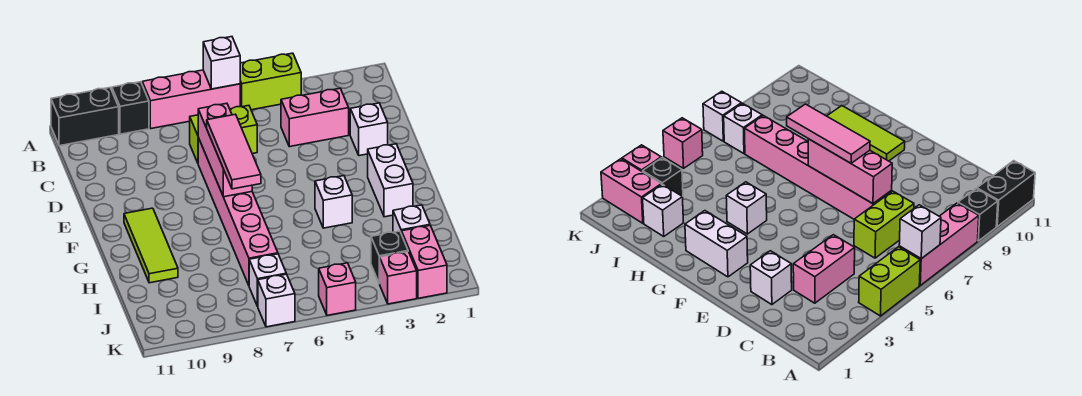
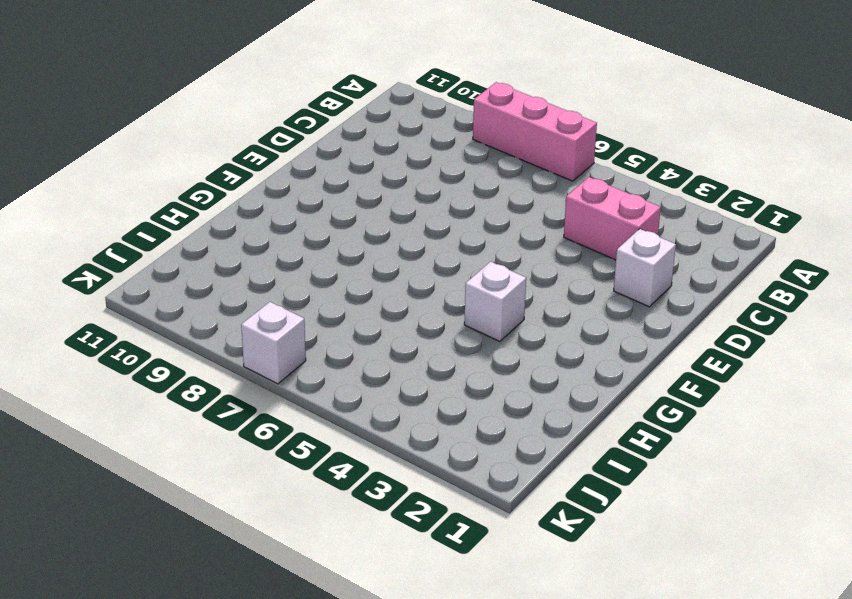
none -> lime 1x2 brick [240,53,301,110]
none -> black 1x1 brick [112,82,149,134]
none -> black 1x2 brick [51,88,119,146]

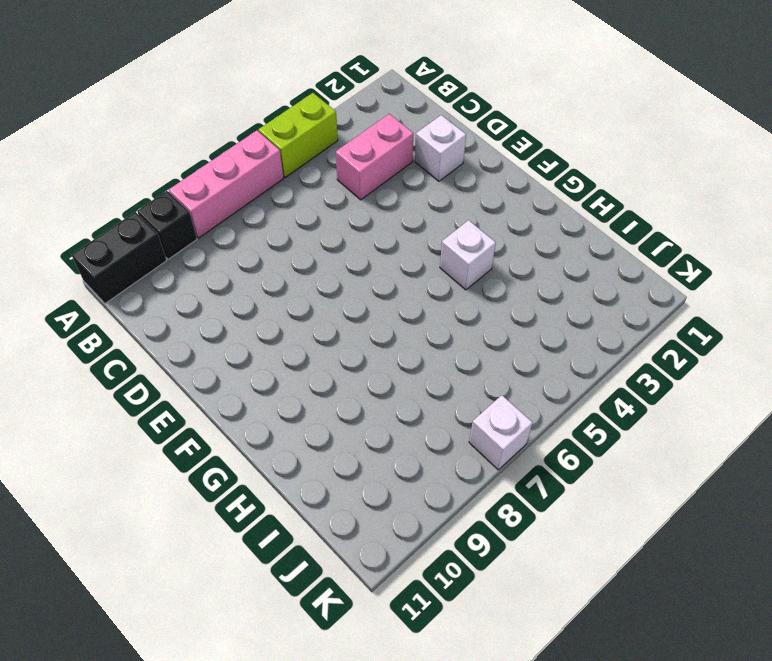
none -> lime 1x2 brick [190,106,257,163]
none -> pink 1x6 brick [198,138,278,285]
none -> white 1x2 brick [368,144,413,217]

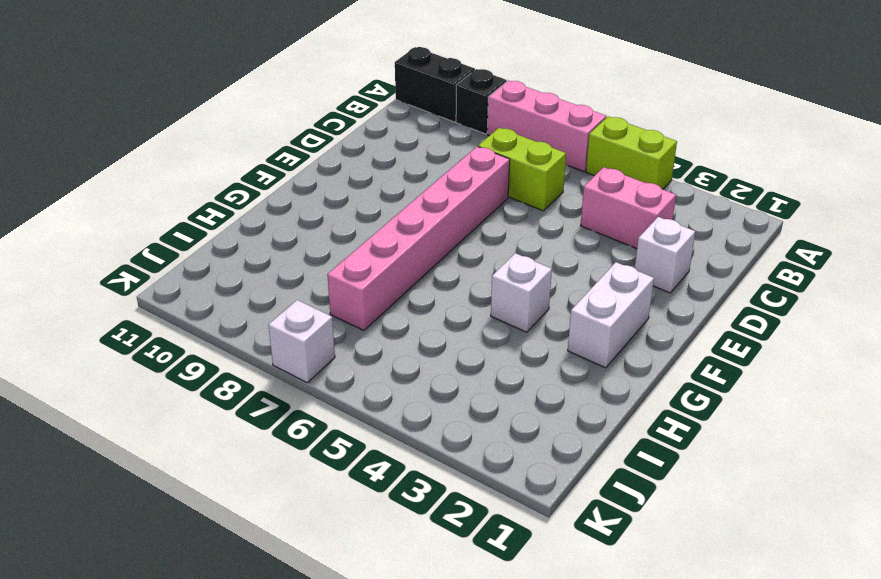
none -> lime 1x3 tile [124,208,178,283]
none -> white 1x1 brick [393,205,430,234]
none -> pink 1x2 brick [402,225,447,298]

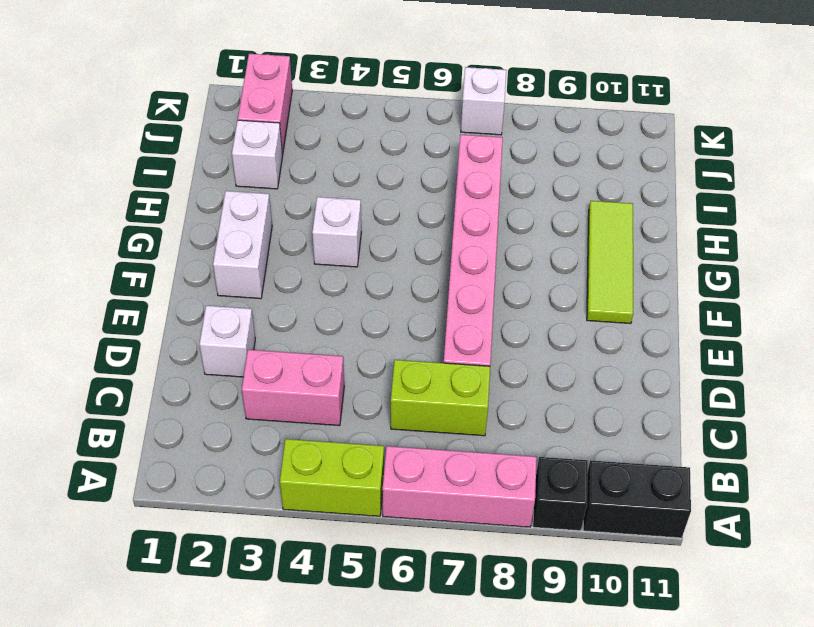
none -> black 1x1 brick [371,231,408,283]
none -> white 1x1 brick [249,254,286,306]
none -> pink 1x1 brick [379,252,417,304]

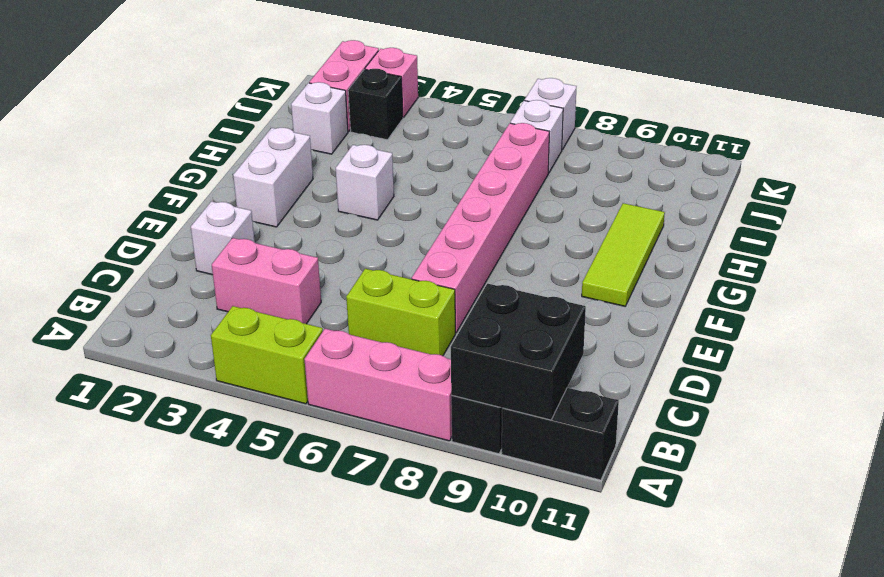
black 2x2 brick [451,284,586,420] -> none
none -> pink 1x1 brick [319,263,356,315]
none -> white 1x1 brick [203,37,240,89]
none -> pink 1x3 brick [198,103,252,197]

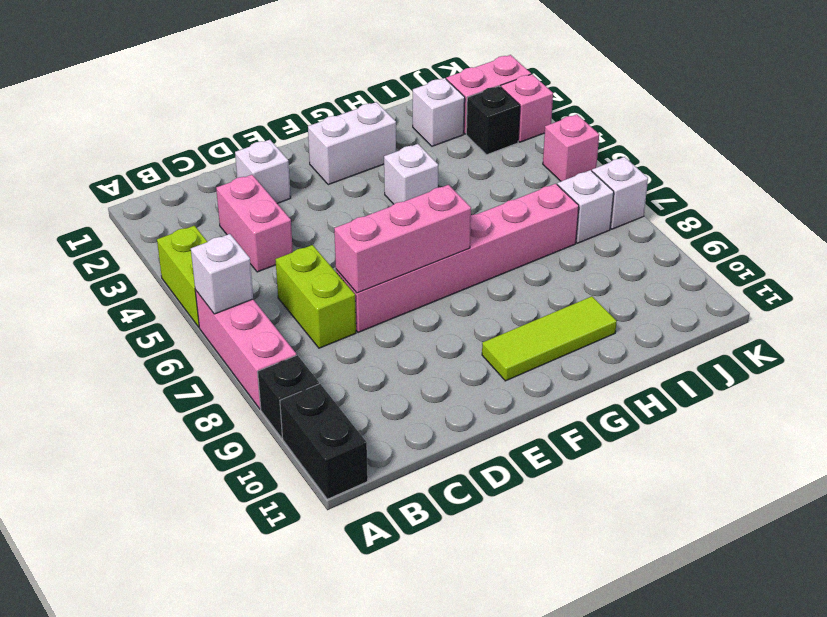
none -> pink 1x3 tile [207,114,261,189]

